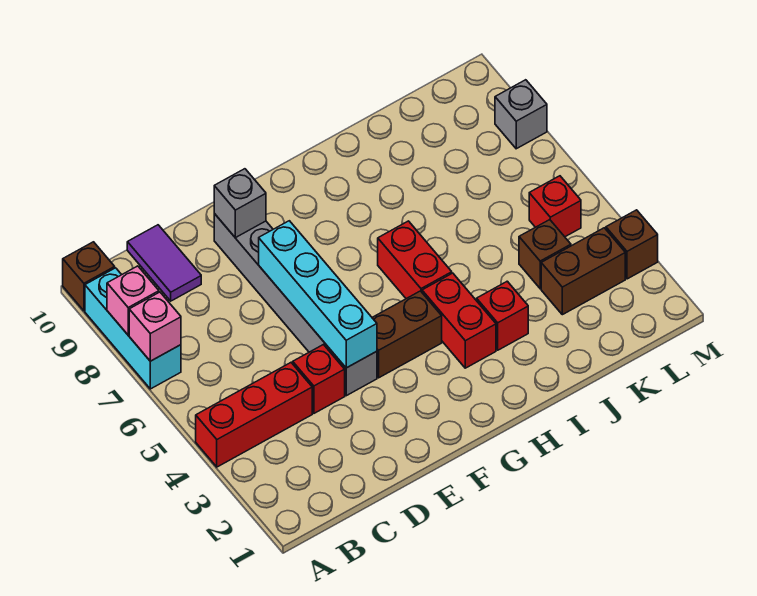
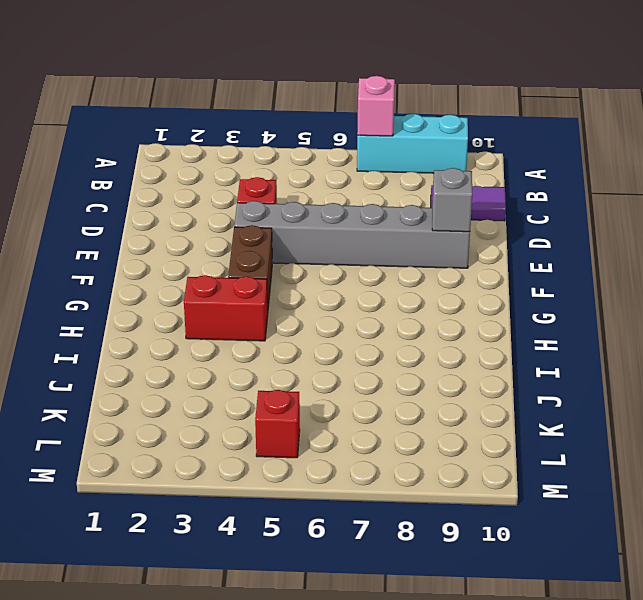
none -> red 1x3 brick [196,363,312,467]
none -> brown 1x1 brick [63,242,115,311]
none -> red 1x2 brick [378,221,452,299]

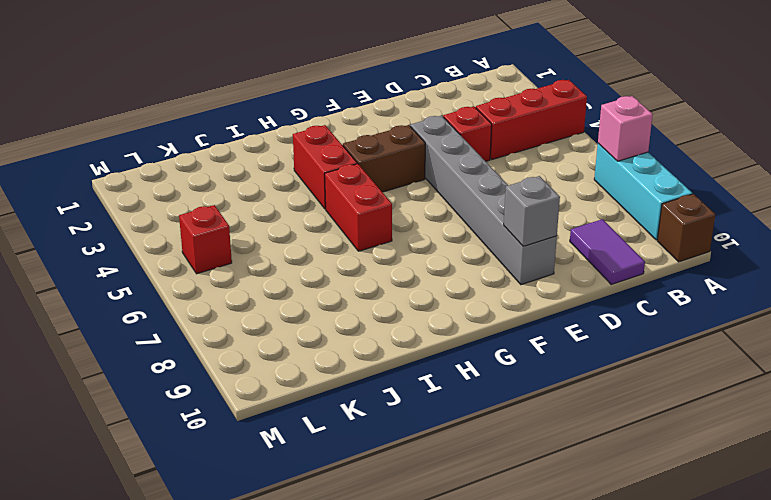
none -> red 1x1 brick [477,281,528,350]
none -> brown 1x2 brick [541,228,625,315]
none -> brown 1x1 brick [519,220,571,289]

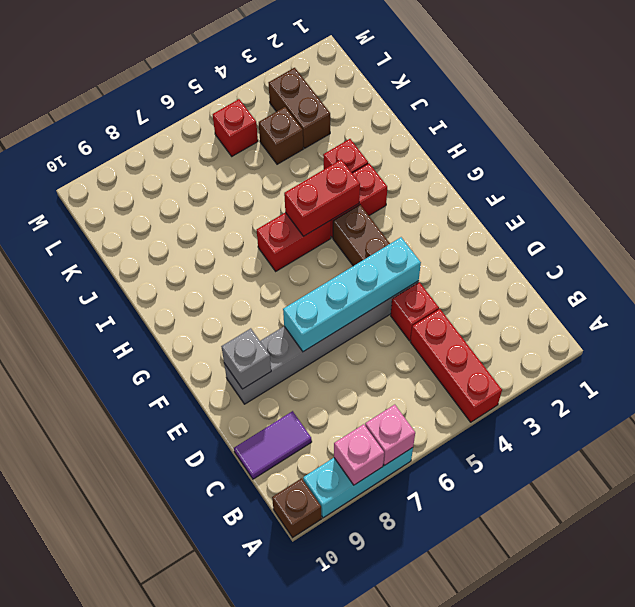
red 1x2 brick [284,160,360,236] -> none
none -> brown 1x1 brick [606,210,658,279]
none -> grey 1x1 brick [495,80,547,149]

